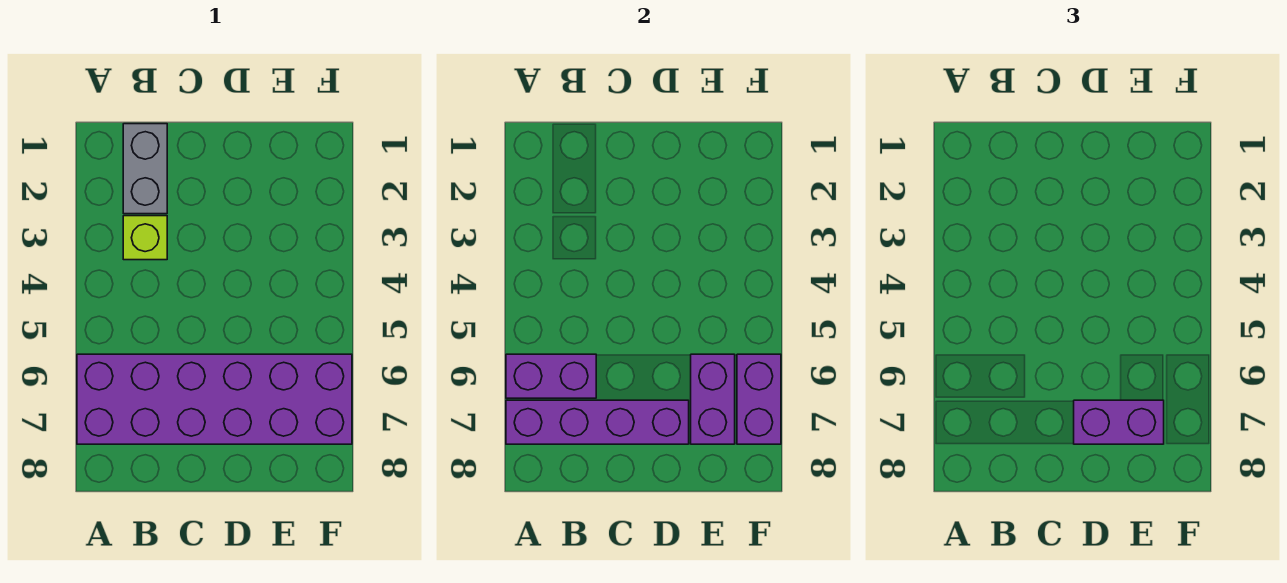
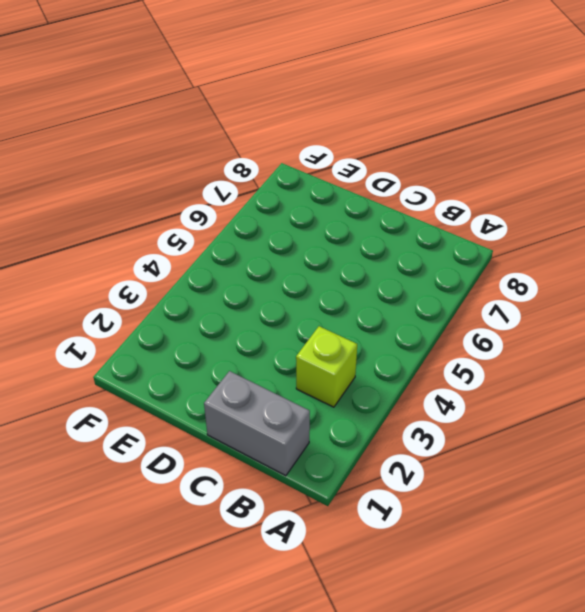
grey 1x2 brick [204,371,310,476] -> grey 1x2 brick turned to [123,124,167,214]
none -> purple 2x6 brick [77,354,352,444]
none -> purple 1x2 brick [506,354,596,398]

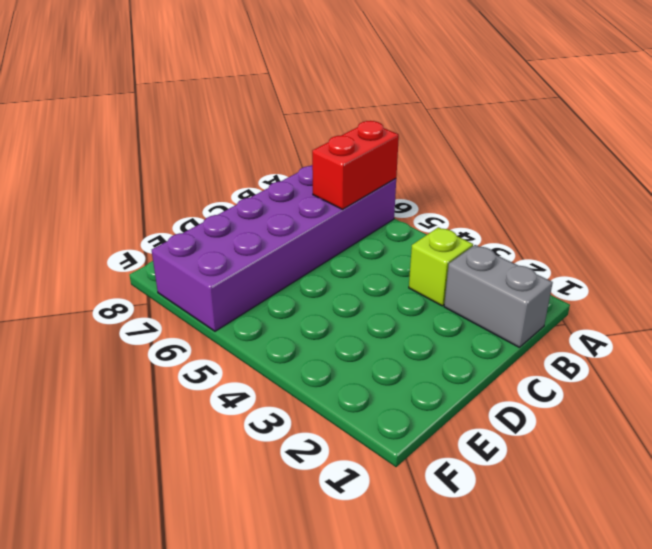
red 1x2 brick [312,121,399,209] -> purple 1x2 brick [506,354,596,398]
none -> purple 1x4 brick [506,400,689,444]
none -> purple 1x2 brick [691,354,735,444]

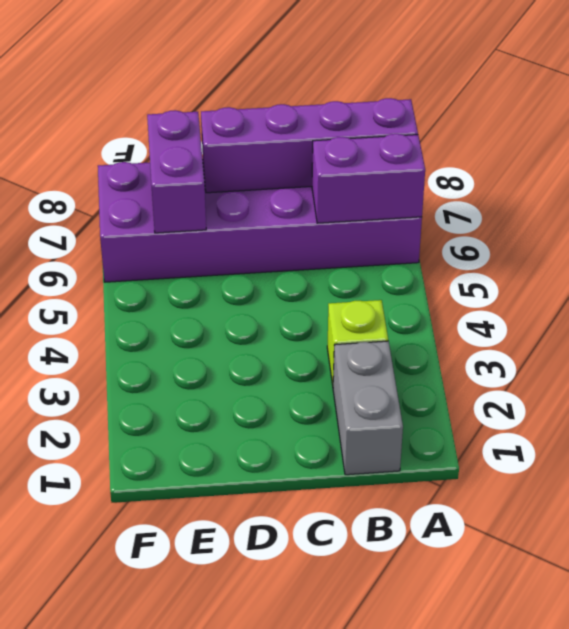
none -> purple 1x2 brick [737,354,781,444]
none -> purple 1x2 brick [1074,400,1164,444]

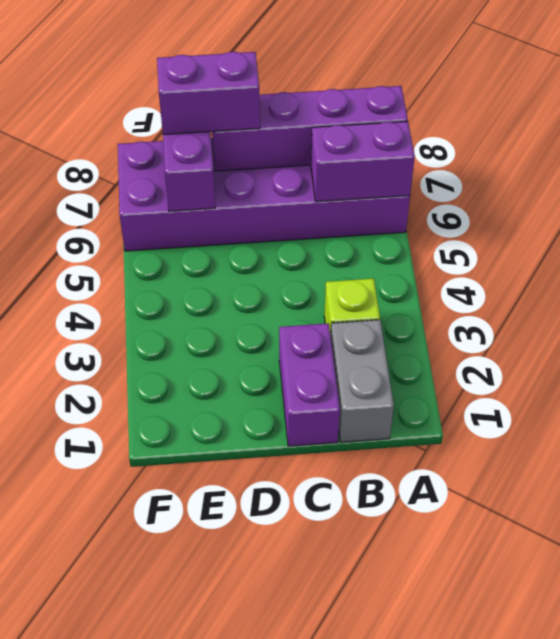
purple 1x2 brick [279,323,340,446] -> purple 1x2 brick moved to [737,354,781,444]

